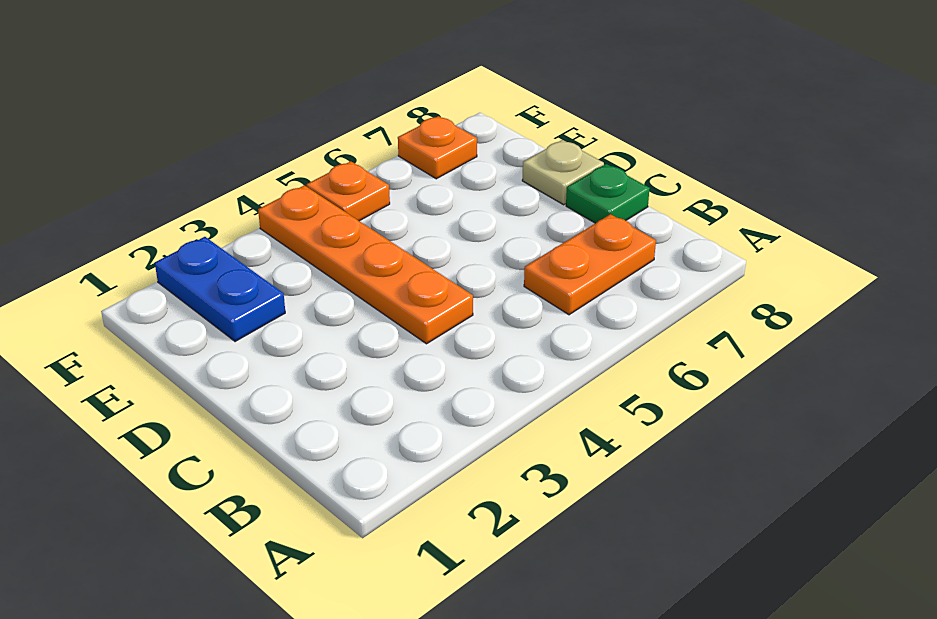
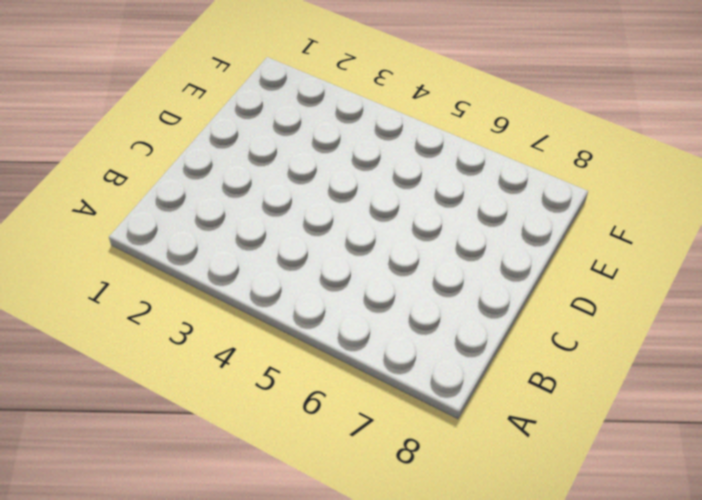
none -> orange 1x2 plate [524,214,656,315]
none -> orange 1x4 plate [258,185,473,344]

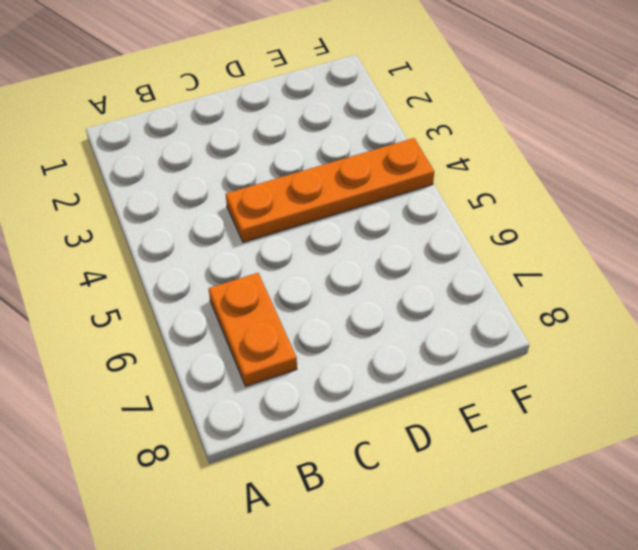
none -> green 1x1 plate [566,164,650,223]
none -> tan 1x1 plate [522,140,604,205]

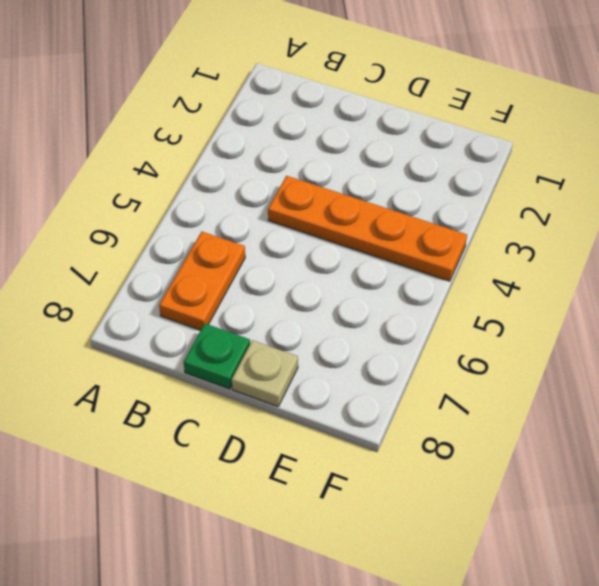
none -> blue 1x2 plate [155,237,285,342]
none -> orange 1x1 plate [307,161,390,221]

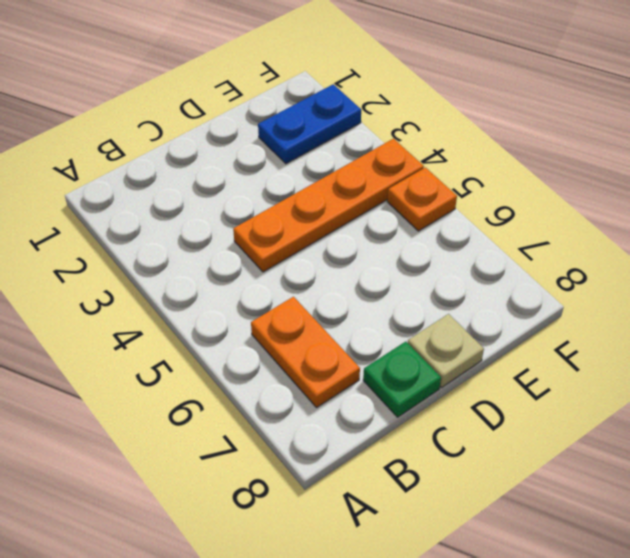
none -> orange 1x1 plate [398,116,477,179]

